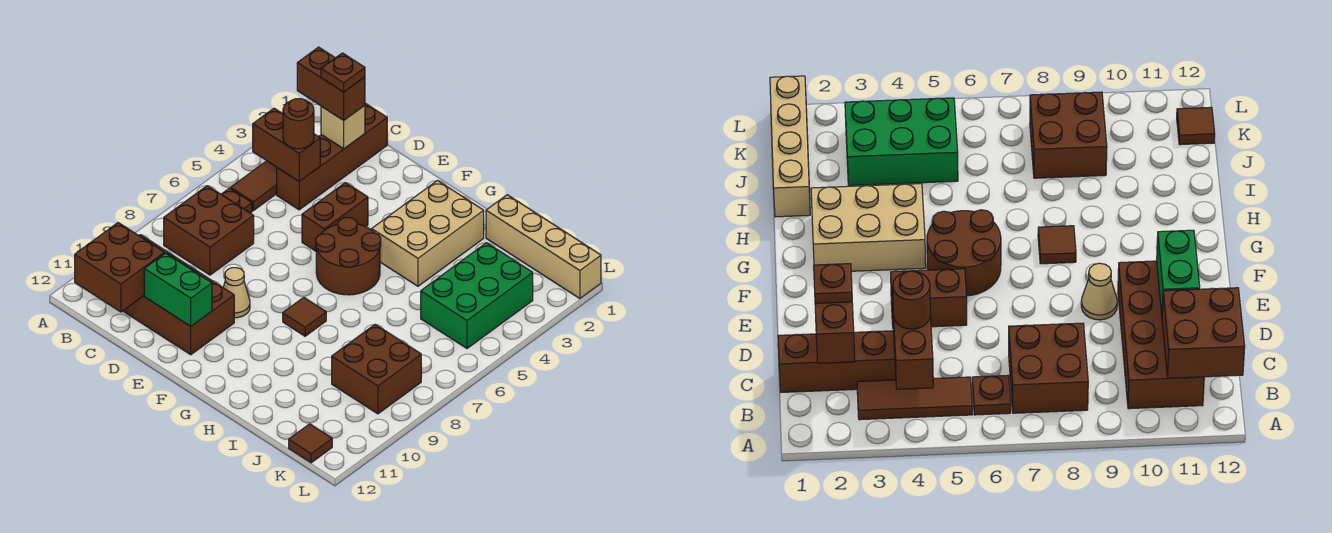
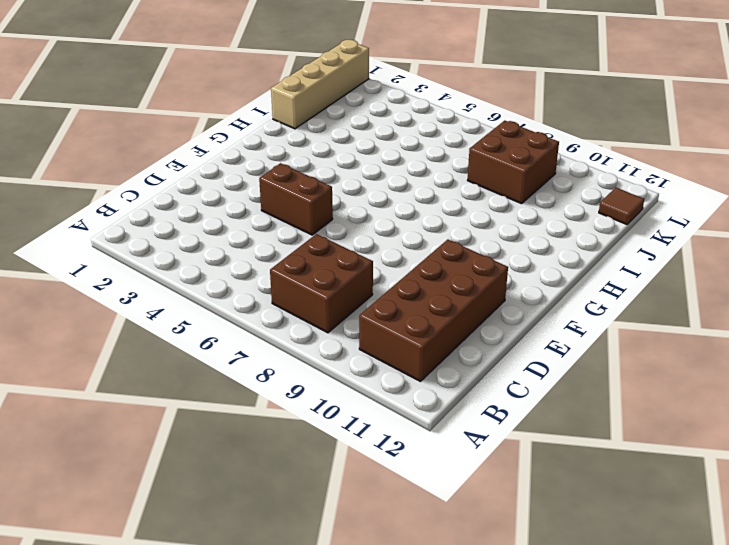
none -> brown 1x3 tile [231,161,277,211]
none -> brown 1x1 plate [221,188,252,213]
none -> brown 1x4 brick [277,103,387,210]

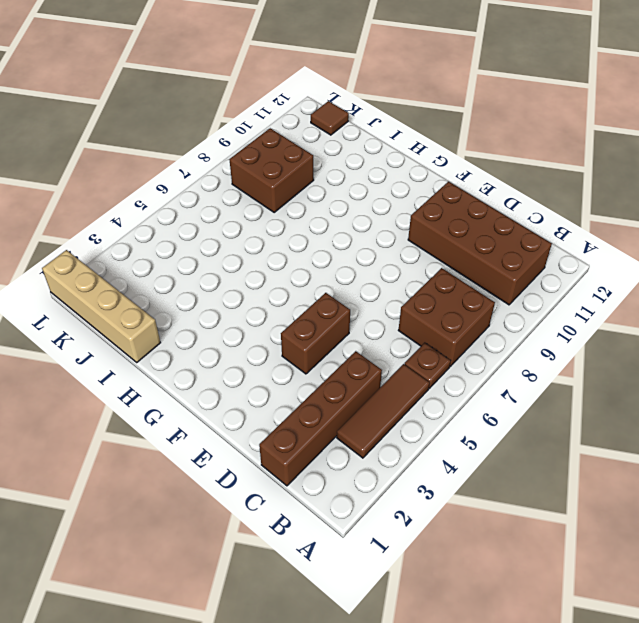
none -> tan 1x1 cone [223,268,250,318]
none -> brown 2x2 round brick [316,218,381,295]
none -> tan 2x3 brick [372,181,484,286]

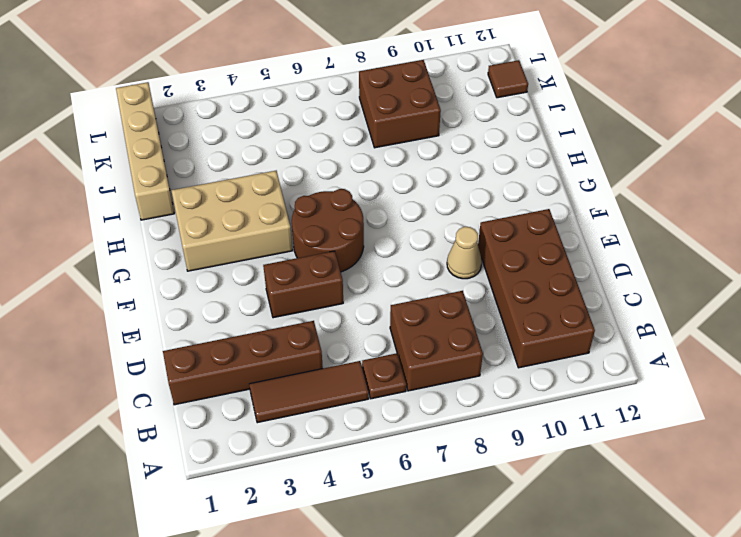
none -> brown 1x1 tile [283,297,326,336]
none -> green 2x3 brick [421,243,533,348]
none -> brown 1x2 brick [253,108,320,181]

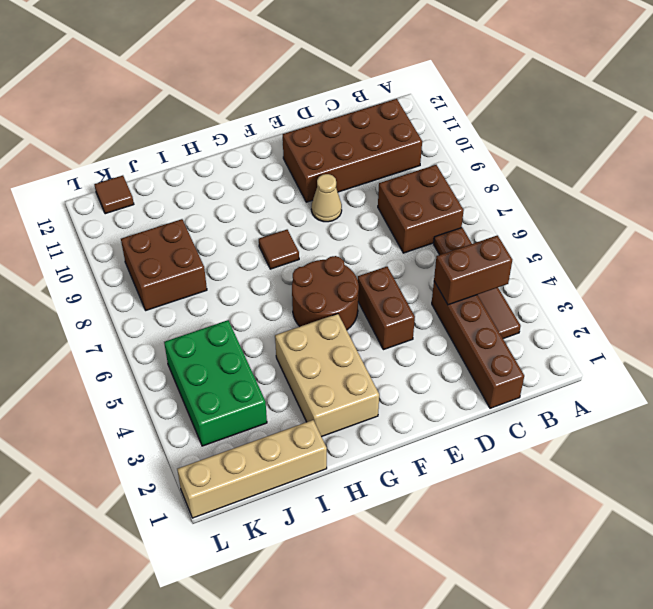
none -> brown 2x2 brick [75,223,165,312]
none -> tan 1x1 brick [321,105,365,149]
none -> green 1x2 brick [144,253,212,326]

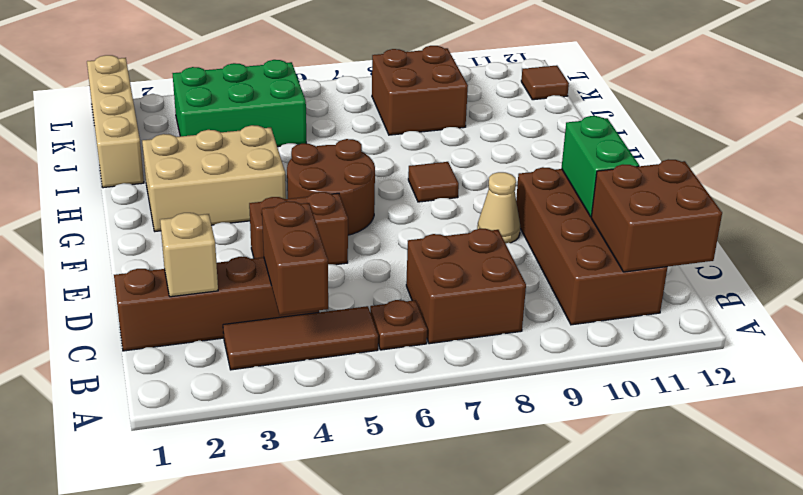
none -> brown 1x2 brick [297,47,365,120]
none -> brown 1x1 round brick [283,99,314,149]
none -> brown 1x1 plate [321,53,365,92]

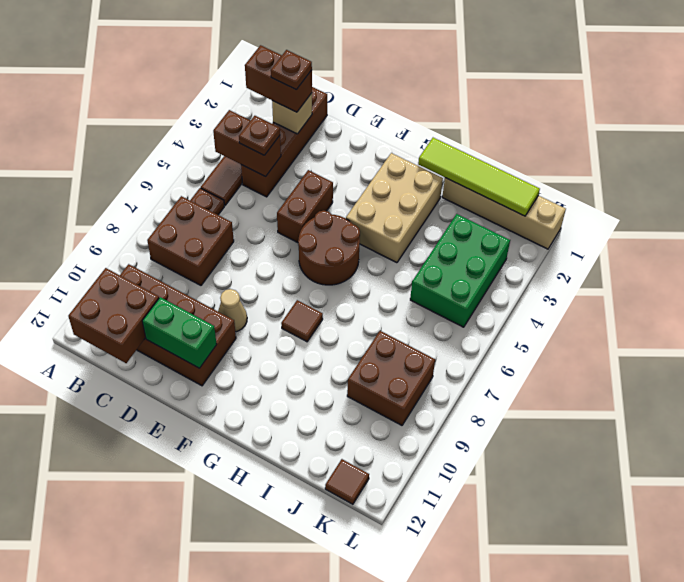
brown 1x1 plate [239,116,280,155] -> brown 1x1 round brick [283,99,314,149]
lime 1x4 tile [418,138,540,216] -> none

